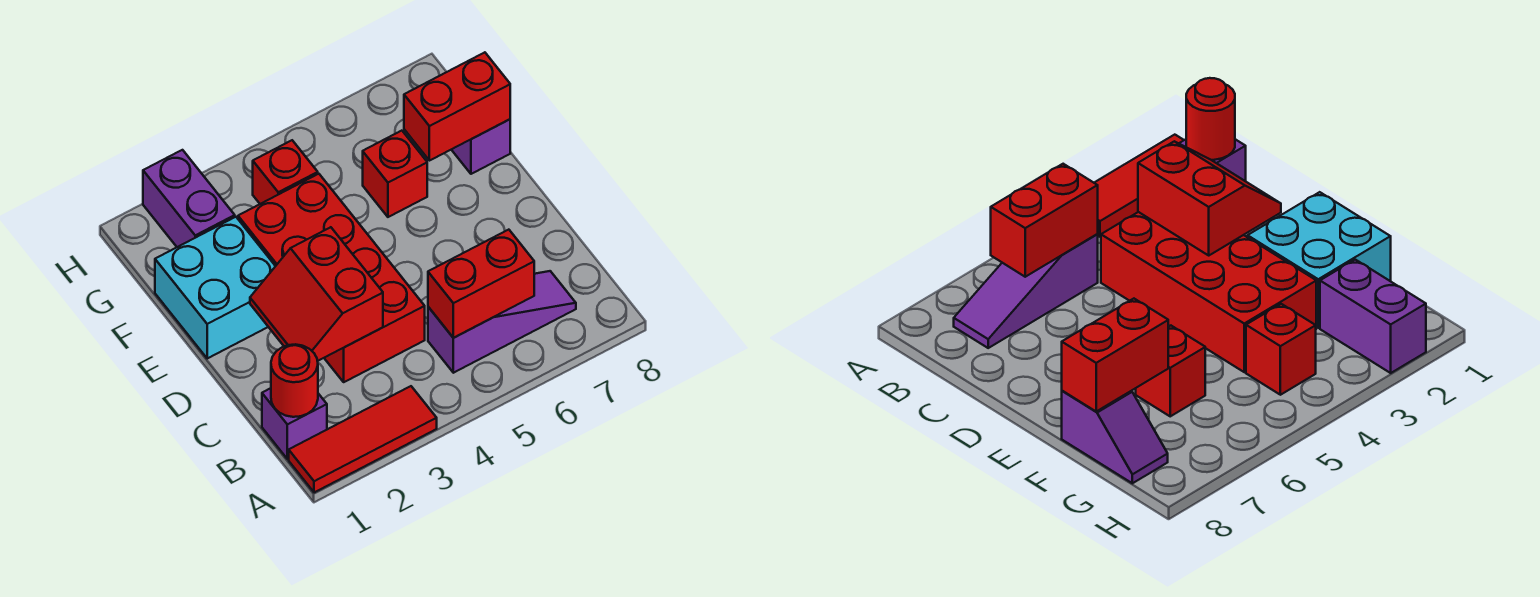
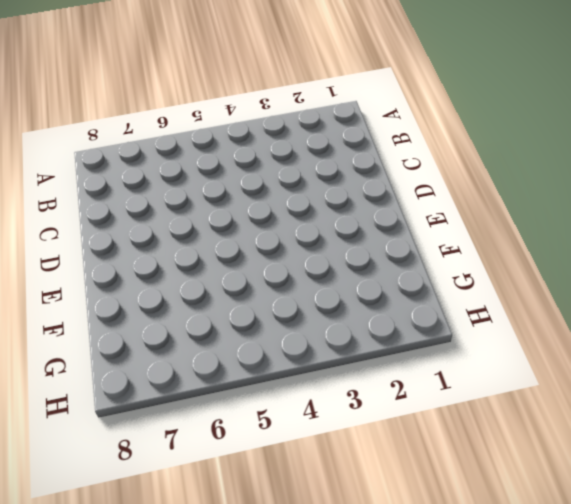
none -> red 1x3 tile [289,386,437,493]
none -> purple 1x1 brick [262,388,327,459]
none -> purple 1x3 slope [428,271,576,373]

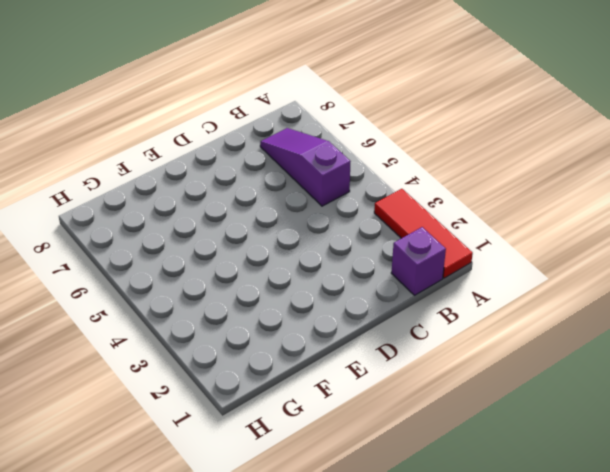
none -> red 2x4 brick [238,174,425,382]
none -> cyan 2x2 brick [155,217,275,358]
none -> red 1x1 brick [363,131,427,217]

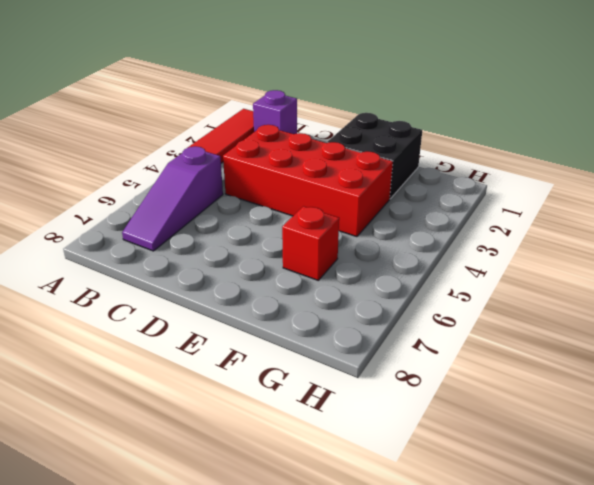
black 2x2 brick [327,113,422,199] -> cyan 2x2 brick [155,217,275,358]
none -> purple 1x2 slope [451,119,510,174]
none -> purple 1x2 brick [143,150,235,247]
none -> red 1x1 brick [253,140,318,204]

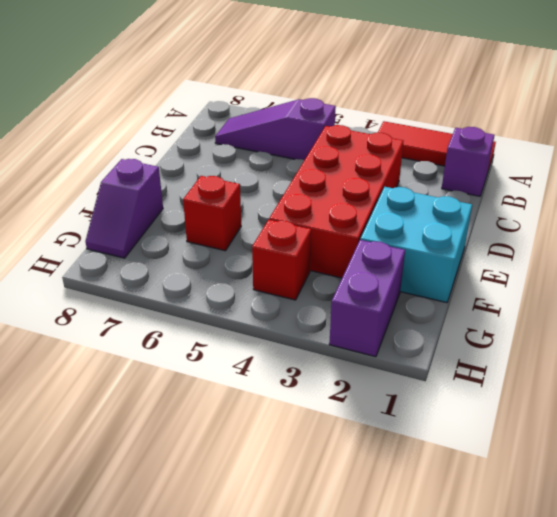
none -> red 1x1 round brick [271,344,318,417]
none -> red 1x2 brick [428,230,534,338]
none -> red 2x2 slope [250,227,383,361]

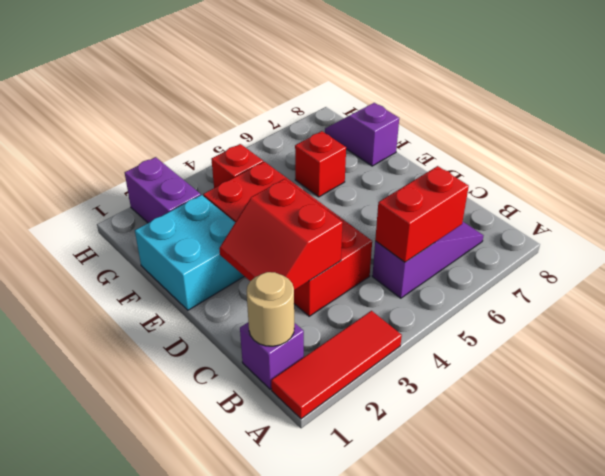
tan 1x1 round brick [246,272,294,346] -> red 1x1 round brick [271,344,318,417]
none -> red 1x2 brick [404,52,510,161]

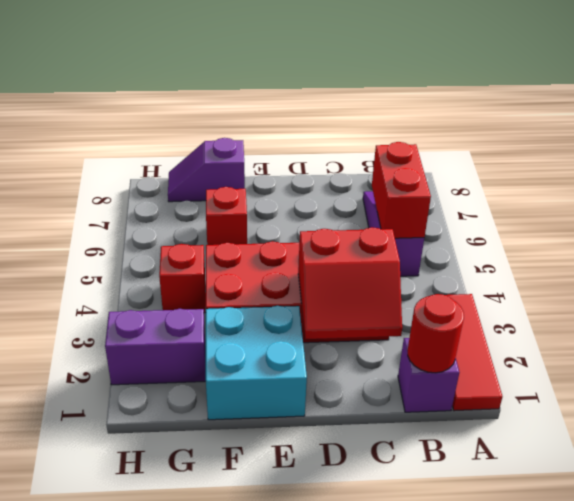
none -> red 1x2 brick [404,52,510,161]

